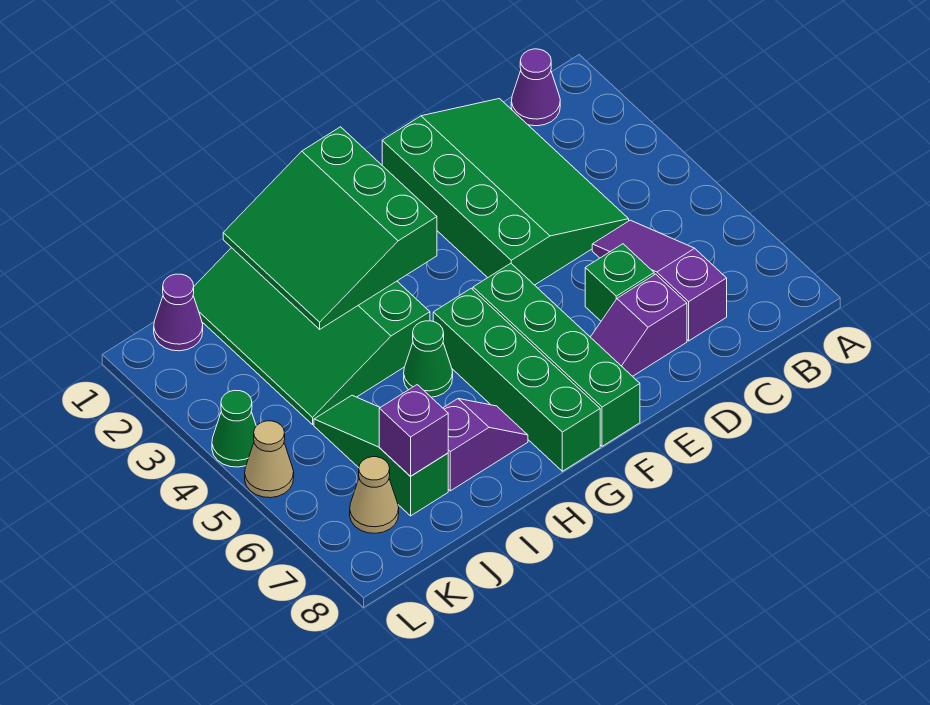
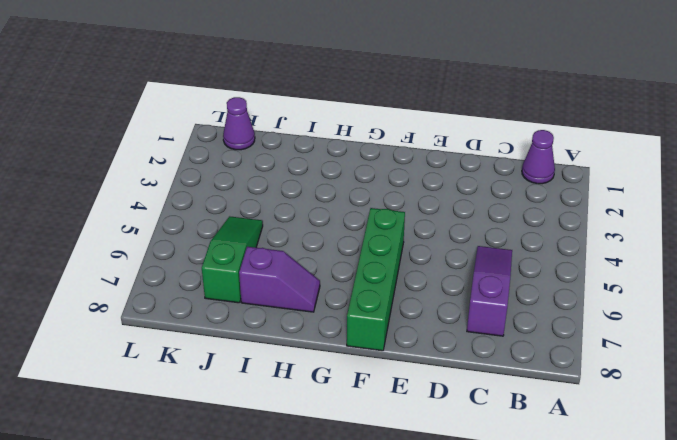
none -> green 3x4 slope [382,99,629,285]
none -> green 1x1 brick [585,244,654,321]
none -> purple 1x2 slope [591,274,687,376]

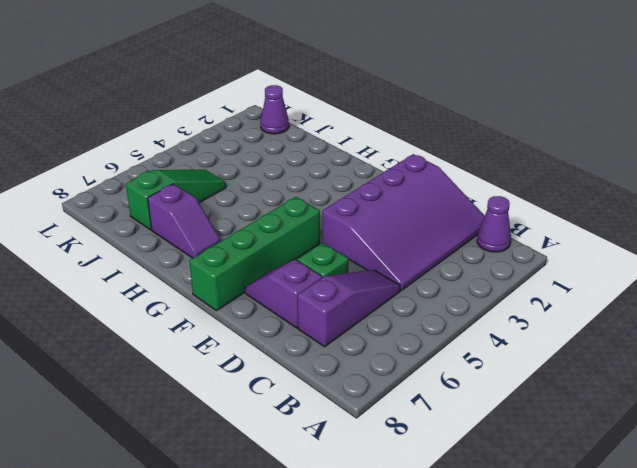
purple 3x4 slope [322,154,485,290] -> green 3x4 slope [382,99,629,285]
none -> green 1x4 brick [433,288,600,471]
none -> green 3x4 slope [193,248,430,424]
none -> green 1x1 cone [404,321,453,397]

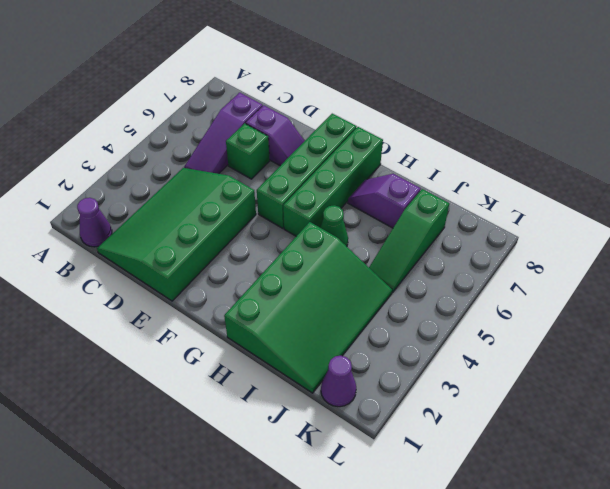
none -> tan 1x1 cone [350,457,399,533]
none -> green 1x1 cone [212,390,256,467]
none -> tan 1x1 cone [245,421,294,498]

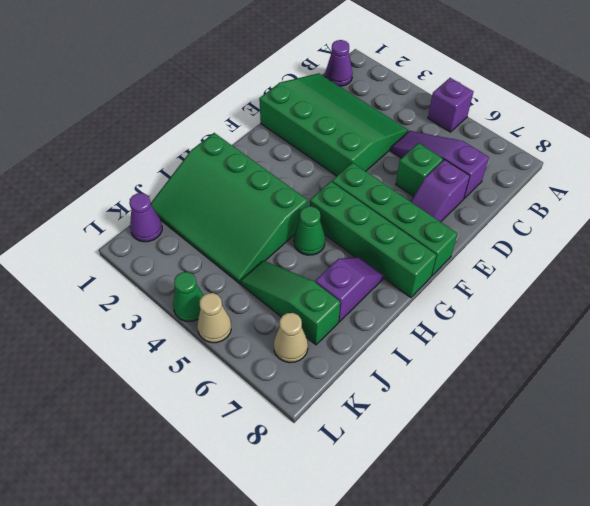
purple 1x1 brick [428,78,474,132] -> purple 1x1 brick moved to [379,385,448,476]
none -> green 3x3 slope [223,127,437,329]

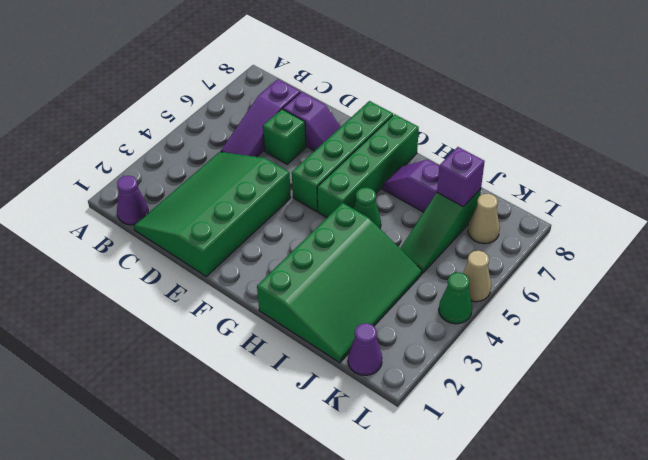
none -> green 3x3 slope [223,127,437,329]

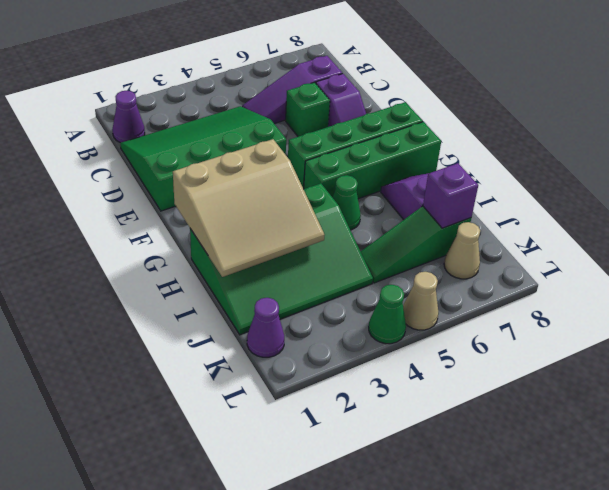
tan 3x3 slope [173,139,324,277] -> green 3x3 slope [223,127,437,329]

